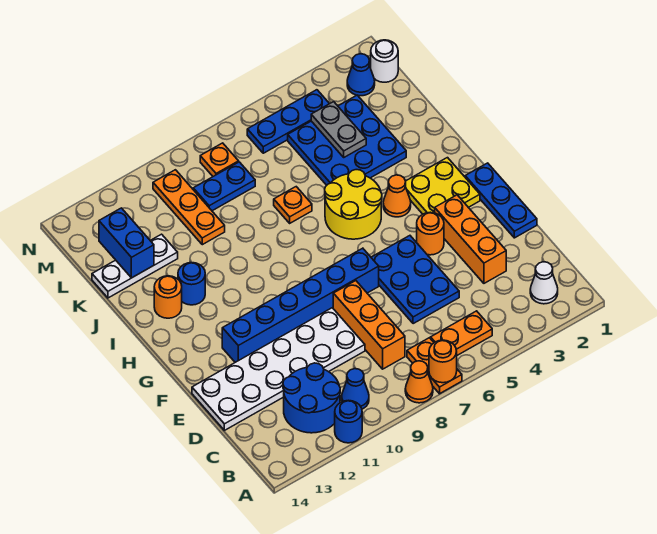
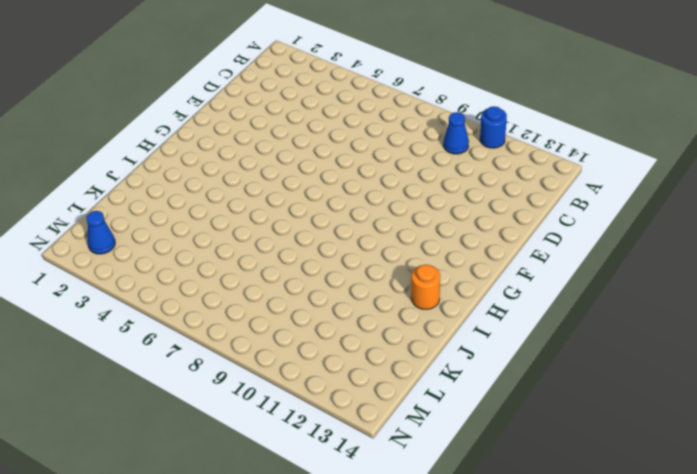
none -> orange 1x2 plate [407,338,462,394]
none -> orange 1x1 cone [405,361,433,403]
none -> white 1x1 cone [530,262,558,304]
none -> orange 1x2 plate [431,311,492,355]

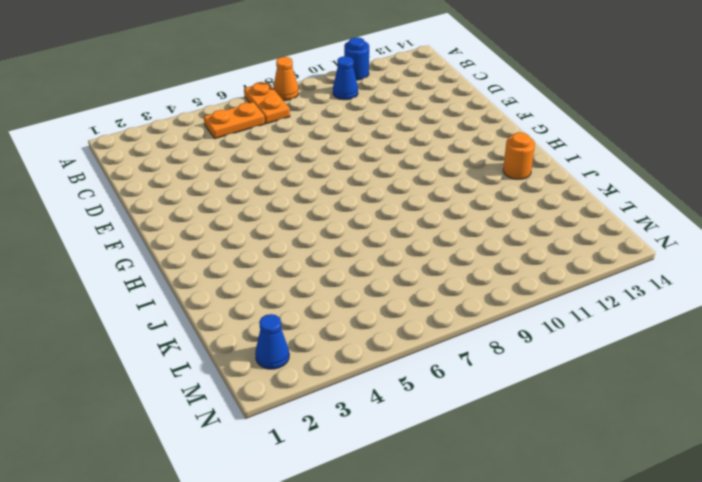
none -> white 1x1 cone [530,262,558,304]
none -> blue 2x2 round brick [283,363,340,433]
none -> orange 1x3 brick [333,281,405,369]
none -> orange 1x3 brick [435,195,506,283]

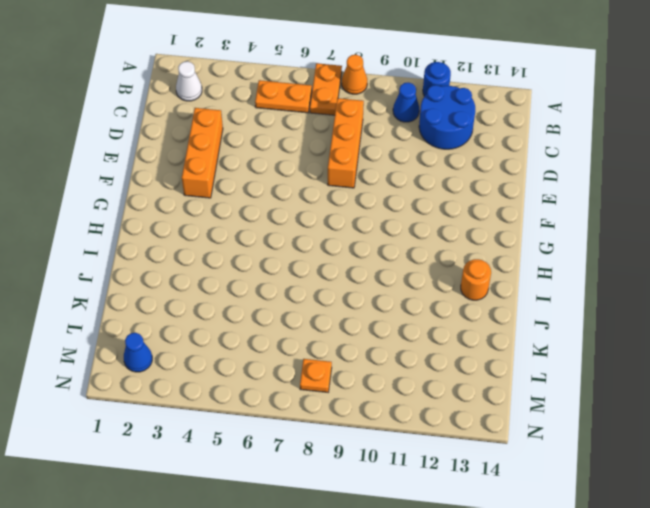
none -> blue 2x3 plate [371,236,459,324]
none -> white 2x6 plate [192,308,365,430]
none -> blue 1x3 plate [465,163,537,238]
none -> orange 1x1 round brick [417,212,444,255]

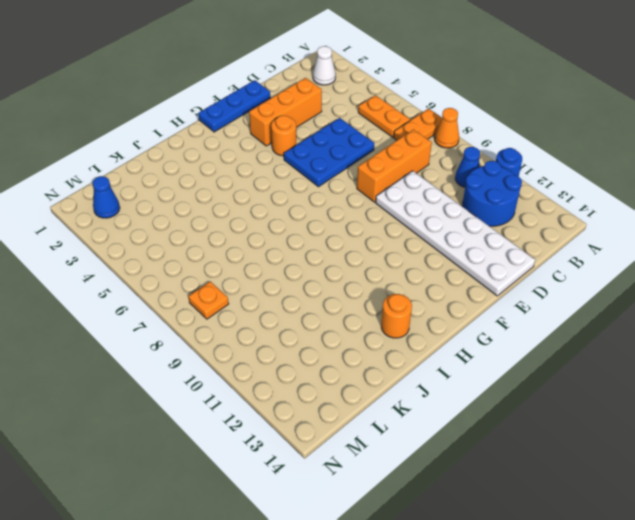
none -> blue 1x6 brick [222,248,379,362]
none -> yellow 2x2 plate [405,158,480,214]
none -> orange 1x1 cone [383,175,411,217]
none -> yellow 2x2 round brick [325,170,382,239]

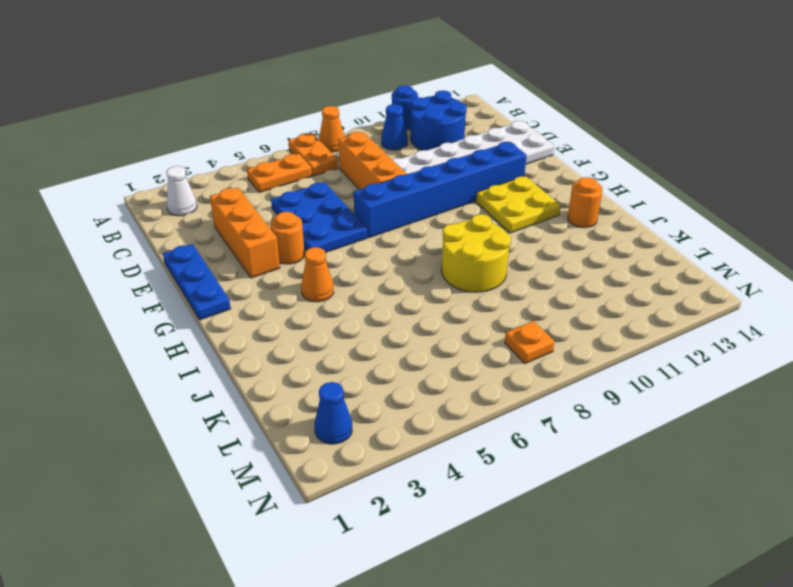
yellow 2x2 plate [476,176,561,233] -> yellow 2x2 plate moved to [405,158,480,214]
yellow 2x2 round brick [442,214,511,292] -> yellow 2x2 round brick moved to [325,170,382,239]
none -> blue 1x1 round brick [178,263,205,305]
none -> blue 3x3 plate [288,95,406,185]
none -> orange 1x1 plate [274,187,312,223]
none -> orange 1x3 plate [153,170,225,245]

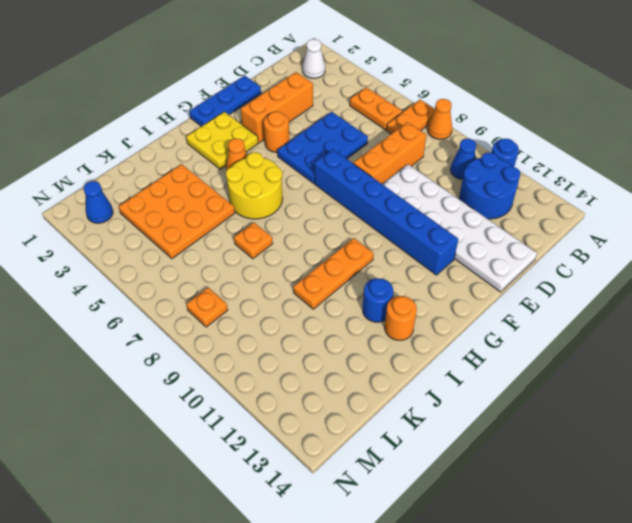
orange 1x3 plate [293,238,374,309] -> orange 1x3 plate moved to [153,170,225,245]
orange 3x3 plate [119,164,235,259] -> blue 3x3 plate [288,95,406,185]
none -> white 1x3 plate [92,234,178,298]
none -> blue 1x2 plate [193,162,255,211]
none -> white 1x1 round brick [371,40,398,82]
none -> blue 1x3 plate [247,90,329,153]

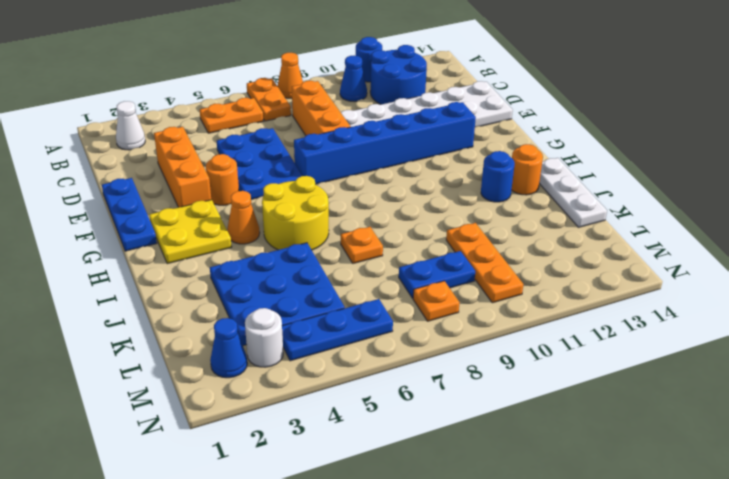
white 1x3 plate [539,158,607,227] -> white 1x3 plate turned to [92,234,178,298]
white 1x1 round brick [245,308,283,367] -> white 1x1 round brick moved to [371,40,398,82]
none -> orange 1x1 round brick [429,340,457,383]
none -> grey 1x2 plate [311,102,366,157]
none -> blue 1x2 brick [99,208,154,278]

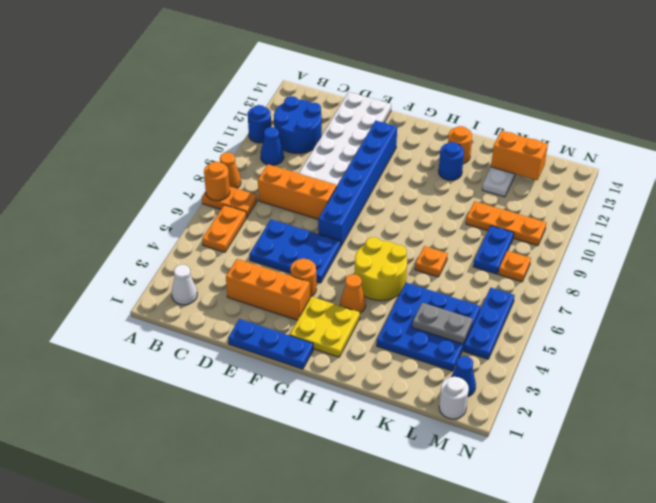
orange 1x2 brick [491,131,548,180] -> blue 1x2 brick [99,208,154,278]

